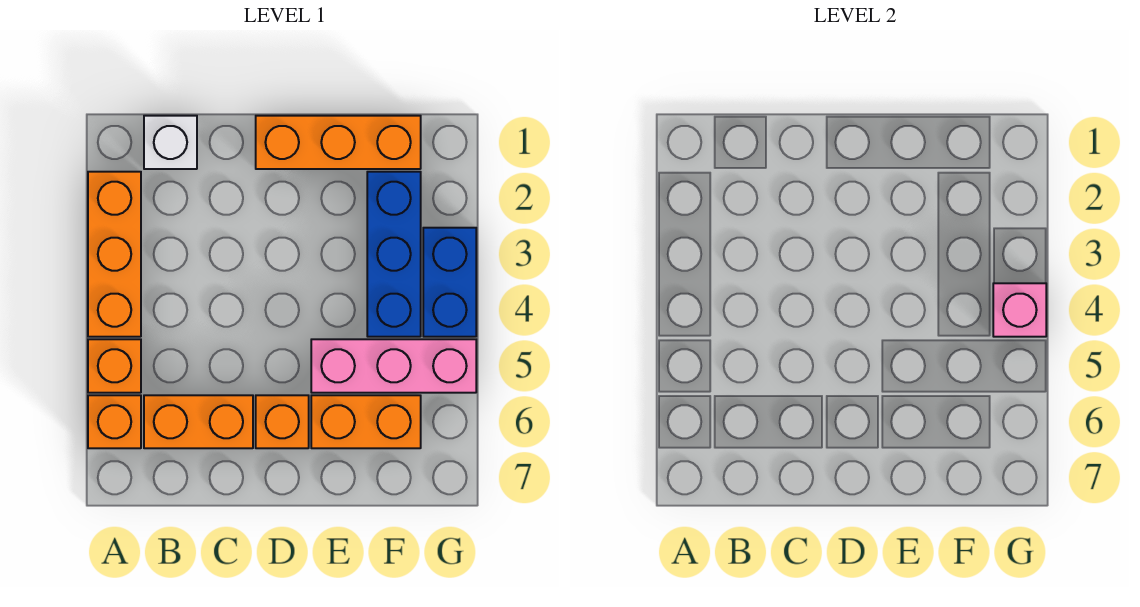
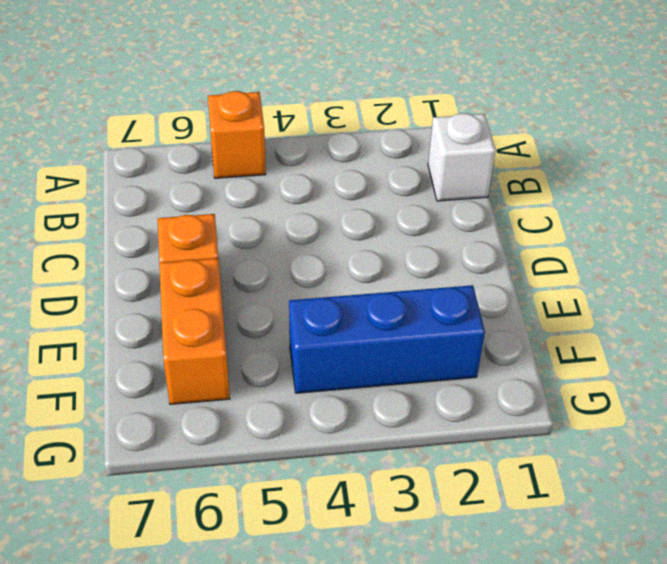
none -> orange 1x3 brick [88,172,141,337]
none -> orange 1x1 brick [88,395,141,448]
none -> orange 1x2 brick [144,395,253,448]

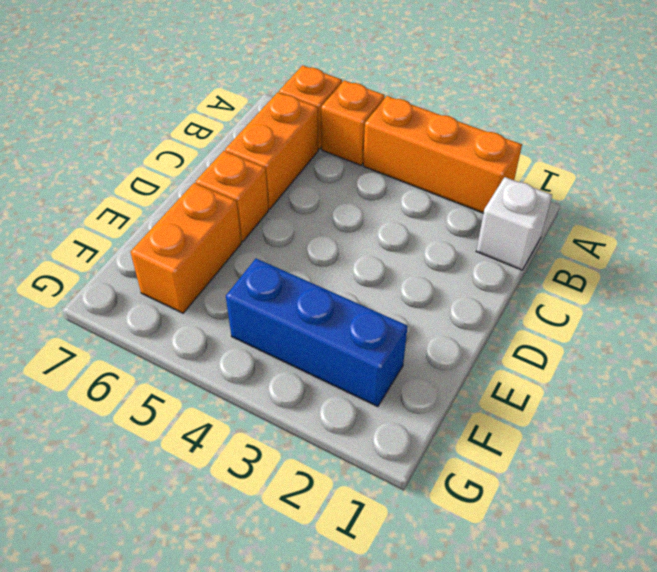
none -> orange 1x3 brick [256,116,421,169]
none -> pink 1x3 brick [311,339,476,393]
none -> blue 1x2 brick [423,228,476,337]

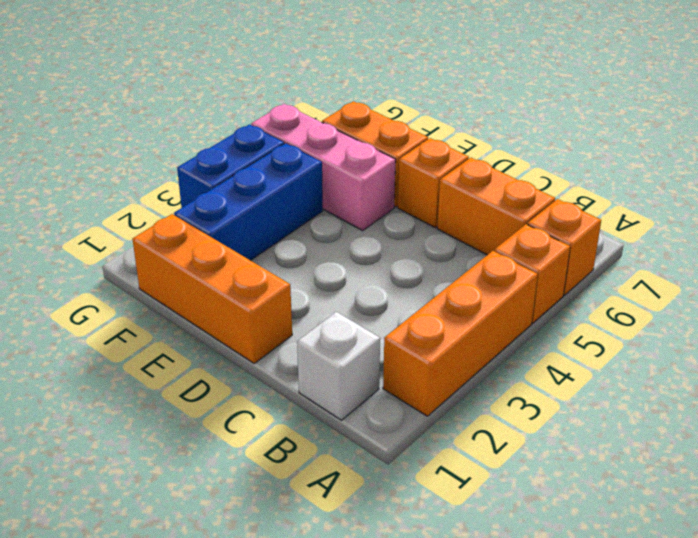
none -> pink 1x1 brick [993,283,1046,337]

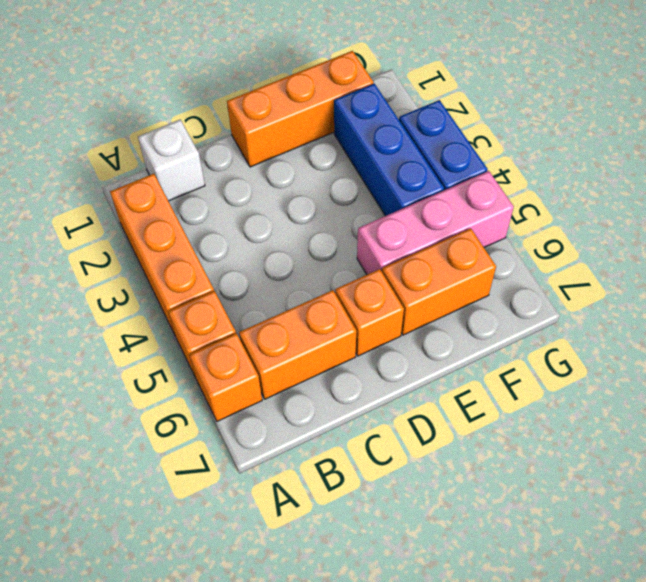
none -> pink 1x1 brick [993,283,1046,337]

